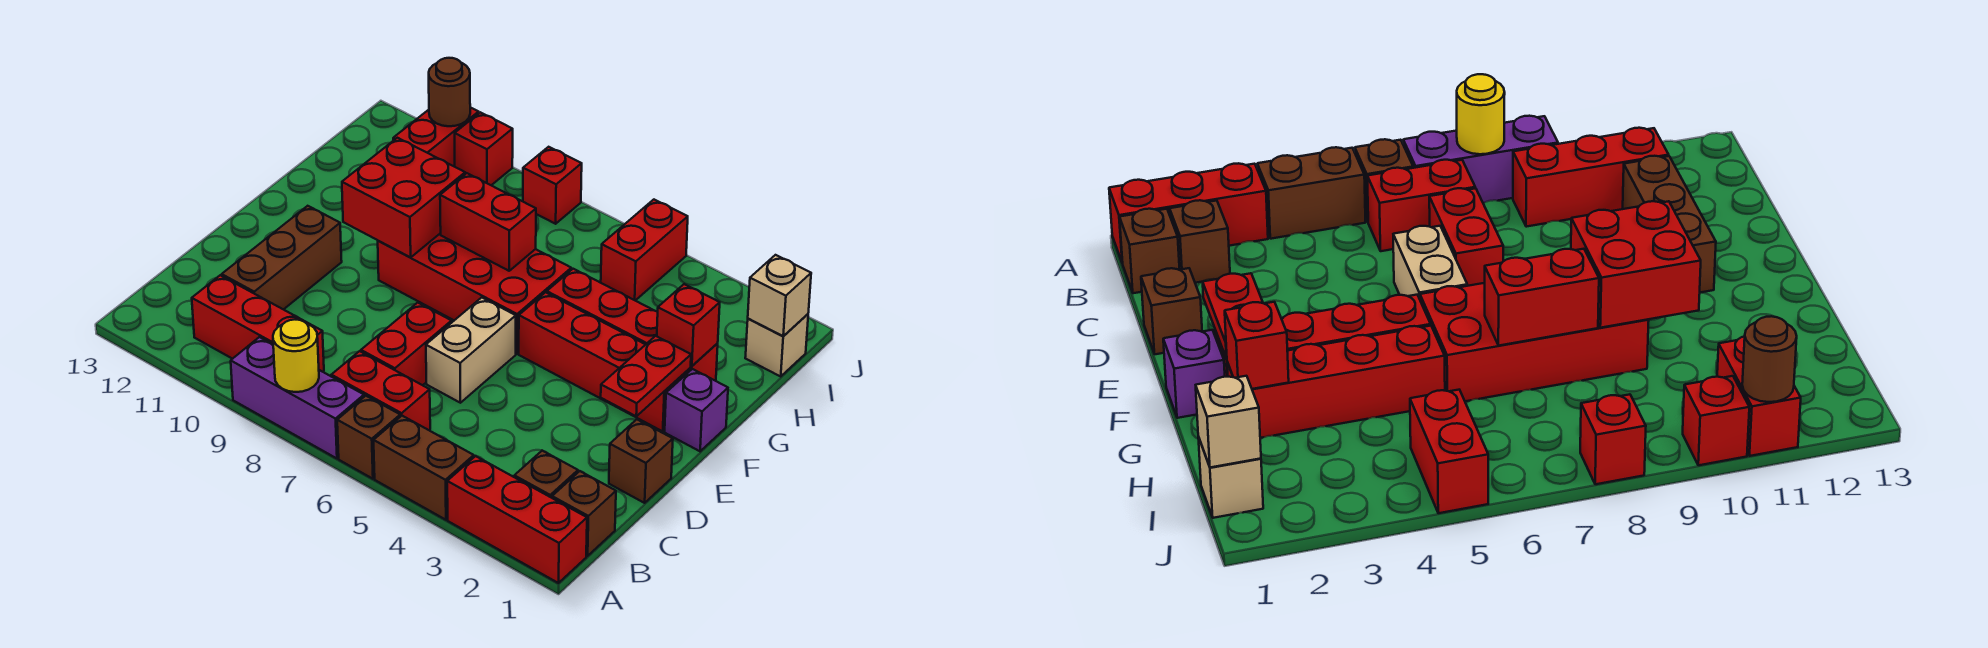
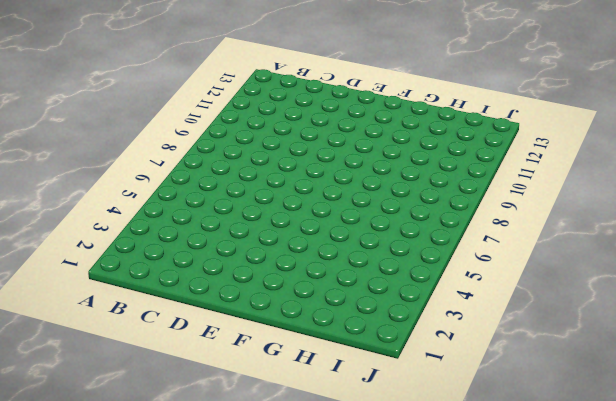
none -> red 1x3 brick [447,456,587,583]
none -> brown 1x2 brick [374,416,474,520]
none -> brown 1x1 brick [337,396,400,479]

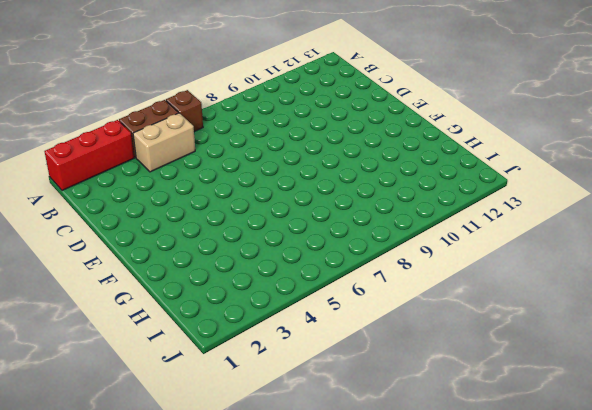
tan 1x2 brick [133,113,195,172] -> tan 1x2 brick turned to [426,297,516,403]
none -> purple 1x3 brick [231,337,364,458]
none -> brown 1x1 brick [552,471,616,556]
none -> brown 1x1 brick [514,451,578,498]

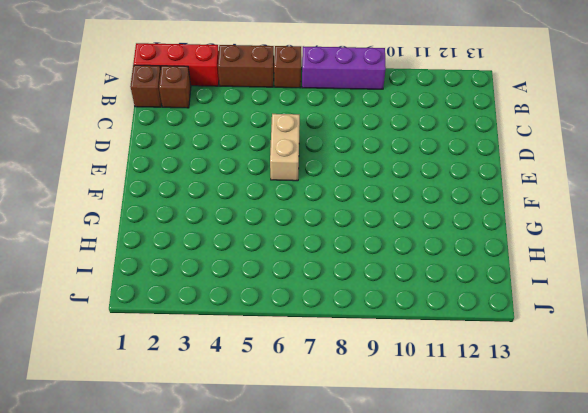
none -> red 1x2 brick [331,351,430,430]
none -> red 1x3 brick [192,275,324,372]
none -> red 1x2 brick [361,303,452,385]

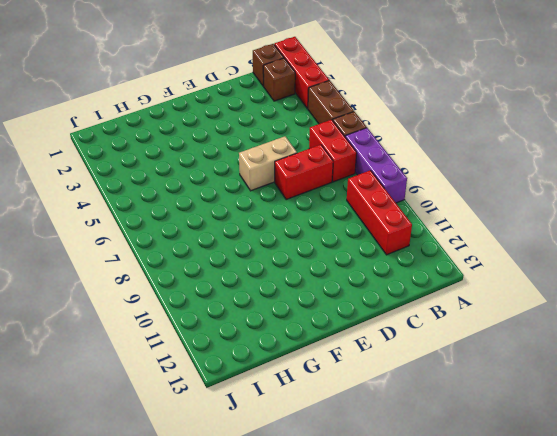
none -> brown 1x3 brick [222,206,342,310]
none -> brown 1x1 brick [609,420,673,503]
none -> purple 1x1 brick [665,369,728,451]

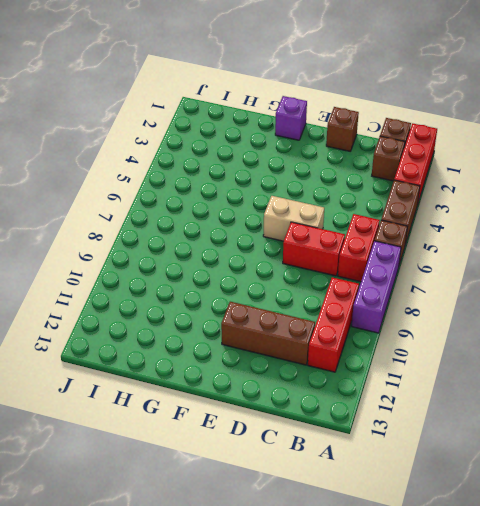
none -> red 1x4 brick [519,292,691,431]
none -> red 2x4 brick [378,233,571,354]
none -> red 1x4 brick [547,269,718,381]

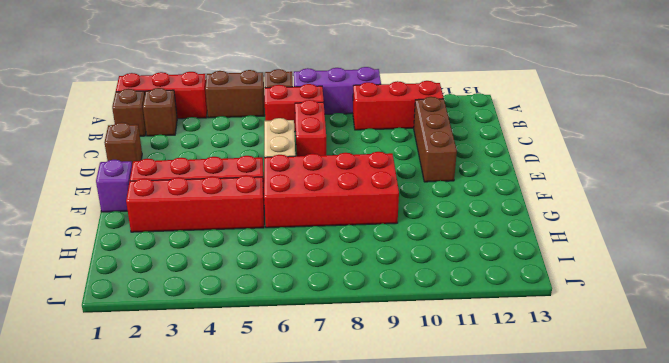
none -> tan 1x1 brick [745,314,808,376]
none -> red 1x2 brick [601,200,688,301]
none -> red 1x2 brick [393,107,479,167]

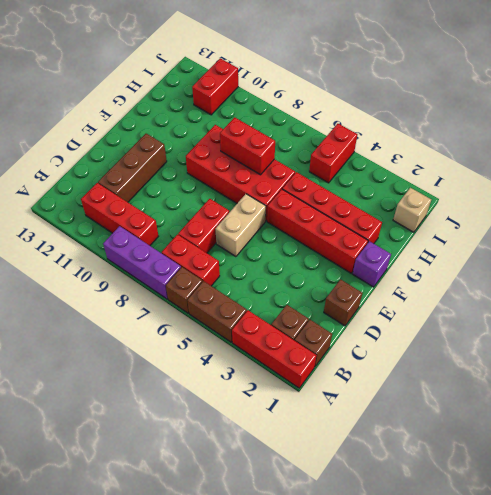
none -> red 1x1 brick [523,147,582,224]
none -> red 1x1 brick [455,112,513,185]
none -> yellow 1x1 round brick [273,320,319,392]

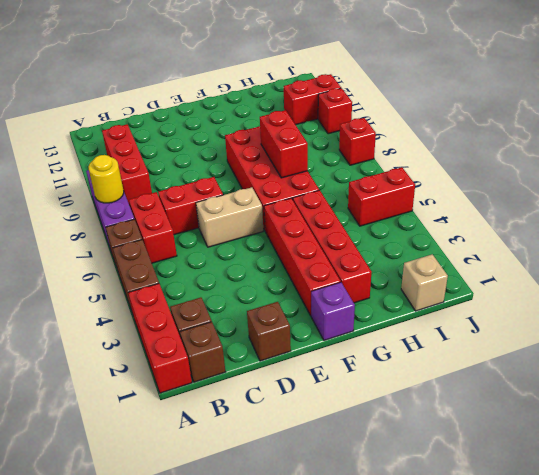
none -> brown 1x3 brick [222,206,342,310]
none -> red 1x2 plate [601,336,691,416]
none -> red 2x2 brick [342,138,465,258]

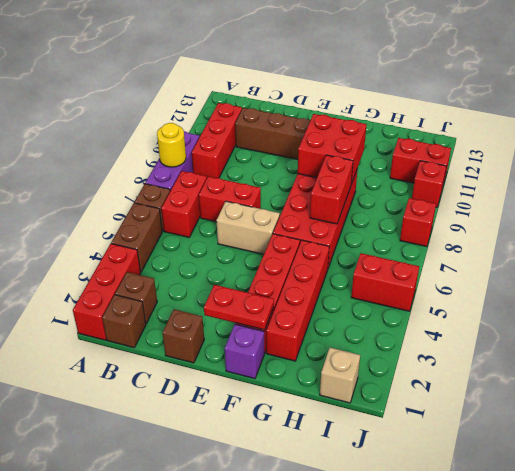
none -> red 1x1 brick [657,284,720,366]
none -> tan 1x1 brick [748,255,811,336]
none -> brown 1x1 round brick [429,58,470,126]

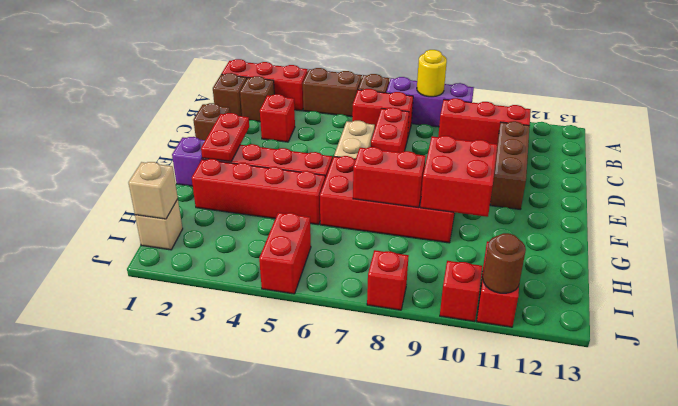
red 1x1 brick [260,94,295,142] -> red 1x1 brick moved to [657,284,720,366]

